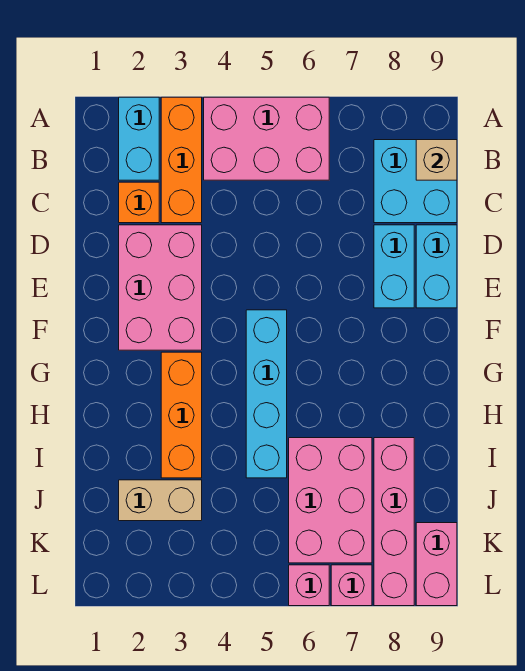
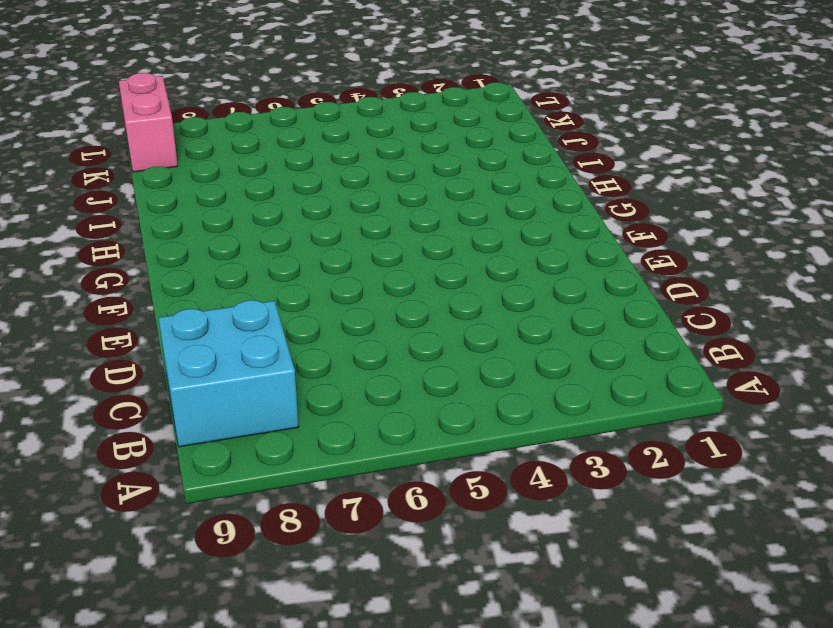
none -> cyan 1x2 brick [119,97,159,180]
none -> orange 1x3 brick [161,97,202,223]
none -> pink 2x3 brick [204,97,329,180]

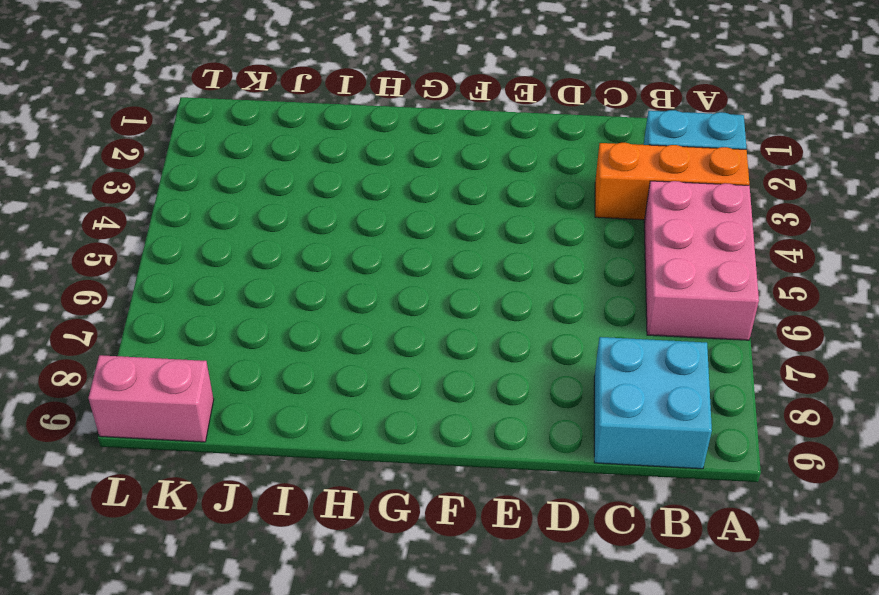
none -> orange 1x1 brick [119,182,159,223]
none -> pink 2x3 brick [119,225,202,350]
none -> cyan 1x2 brick [374,225,414,308]

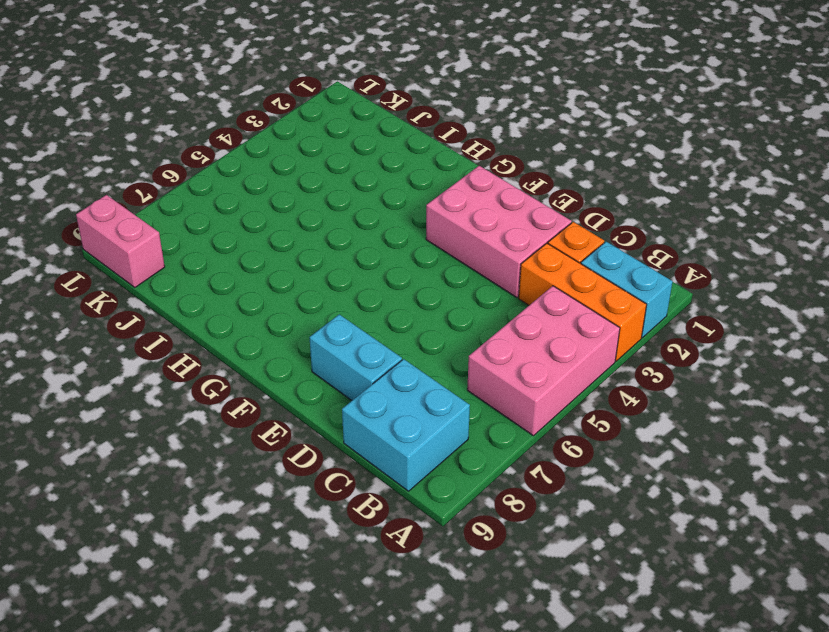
none -> cyan 1x2 brick [416,225,457,308]
none -> cyan 1x4 brick [246,310,287,478]
none -> orange 1x3 brick [161,352,202,478]

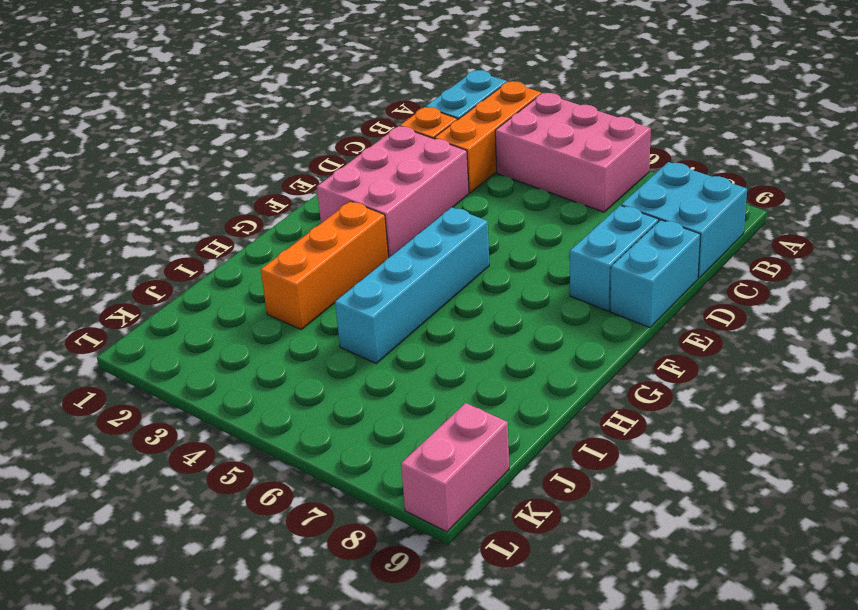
none -> pink 2x3 brick [289,438,372,563]
none -> pink 1x4 brick [374,438,414,606]
none -> tan 1x2 brick [119,480,202,521]

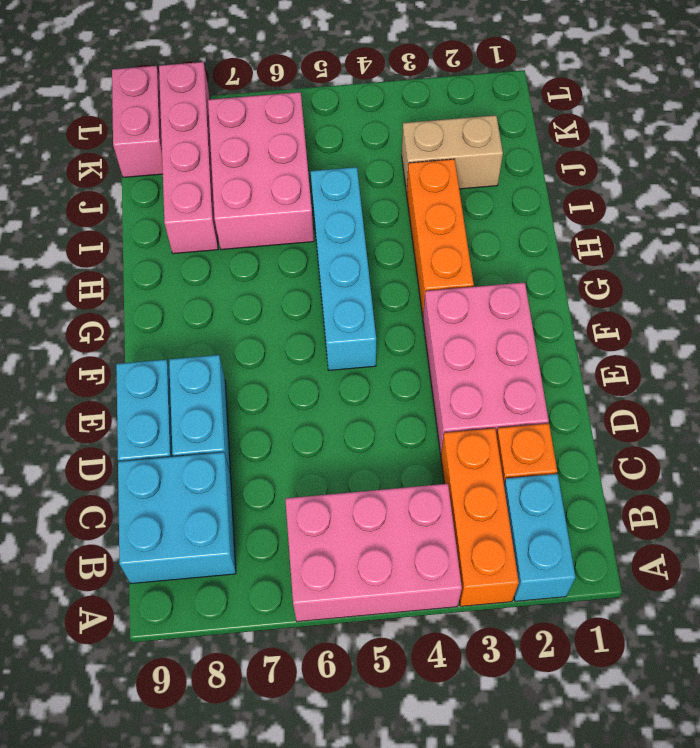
none -> pink 1x1 brick [289,565,329,606]
none -> pink 1x1 brick [331,565,372,606]
none -> tan 1x1 brick [416,140,457,180]

